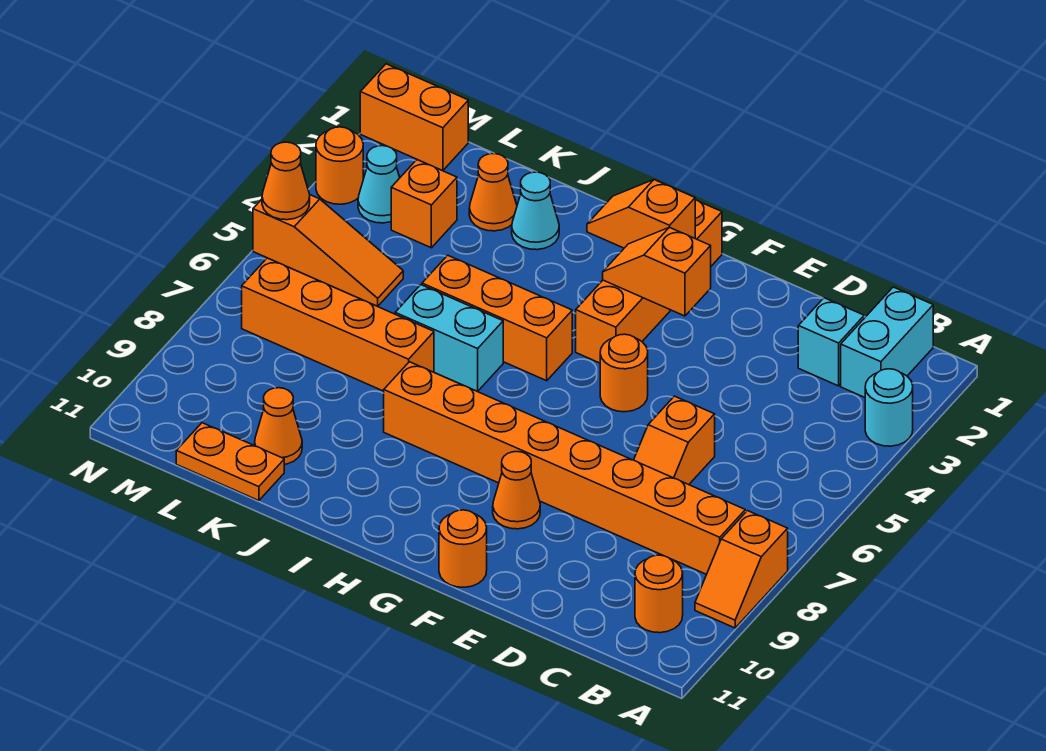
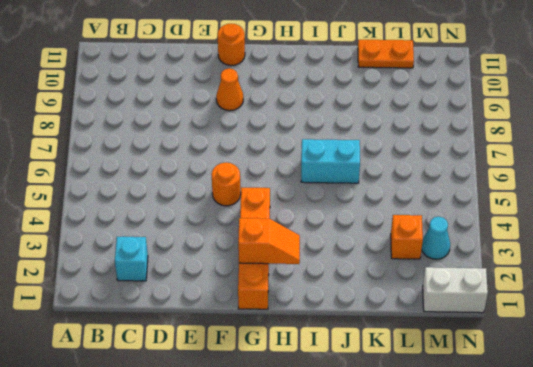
white 1x2 brick [423,267,488,313] -> orange 1x2 brick [360,64,468,171]
none -> cyan 1x1 round brick [865,369,913,446]
none -> orange 1x2 slope [695,511,788,628]
none -> cyan 1x2 brick [841,287,933,397]

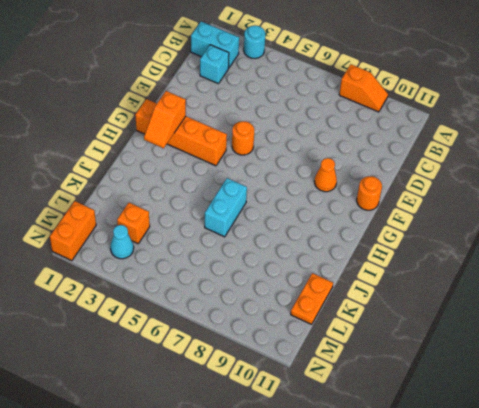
none -> orange 1x8 brick [384,362,745,574]
none -> orange 1x1 round brick [635,555,683,633]
none -> orange 1x2 slope [634,396,715,485]

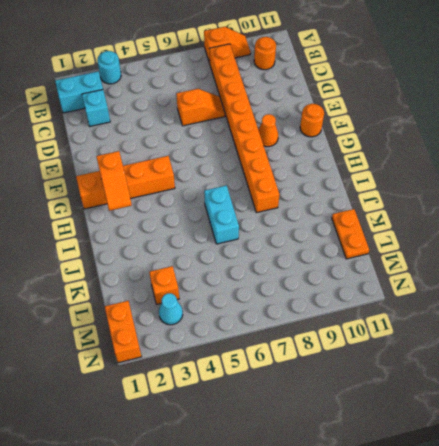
none -> orange 1x1 round brick [600,334,648,412]
none -> orange 1x3 brick [422,255,572,381]
none -> cyan 1x1 cone [512,172,559,250]

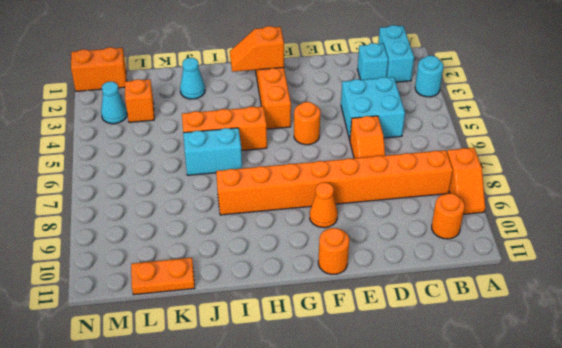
cyan 2x2 brick [341,77,405,140] -> none
none -> orange 1x4 brick [242,258,434,391]
none -> orange 1x1 cone [469,154,517,231]
none -> orange 1x1 cone [255,388,302,464]

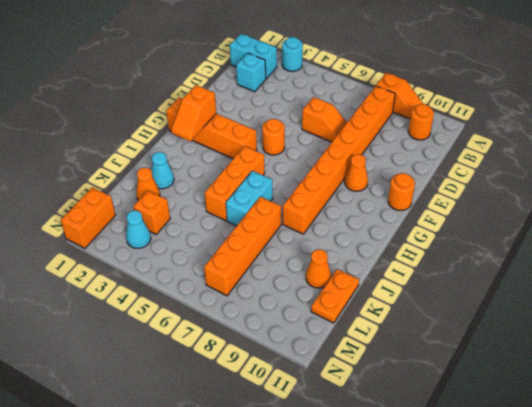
none -> orange 1x3 slope [253,195,403,306]
none -> orange 1x1 round brick [316,127,363,204]
none -> orange 1x2 slope [603,227,711,316]

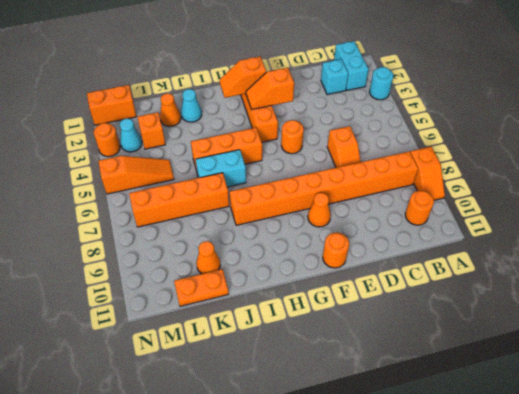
none -> orange 1x1 cone [262,142,310,220]

